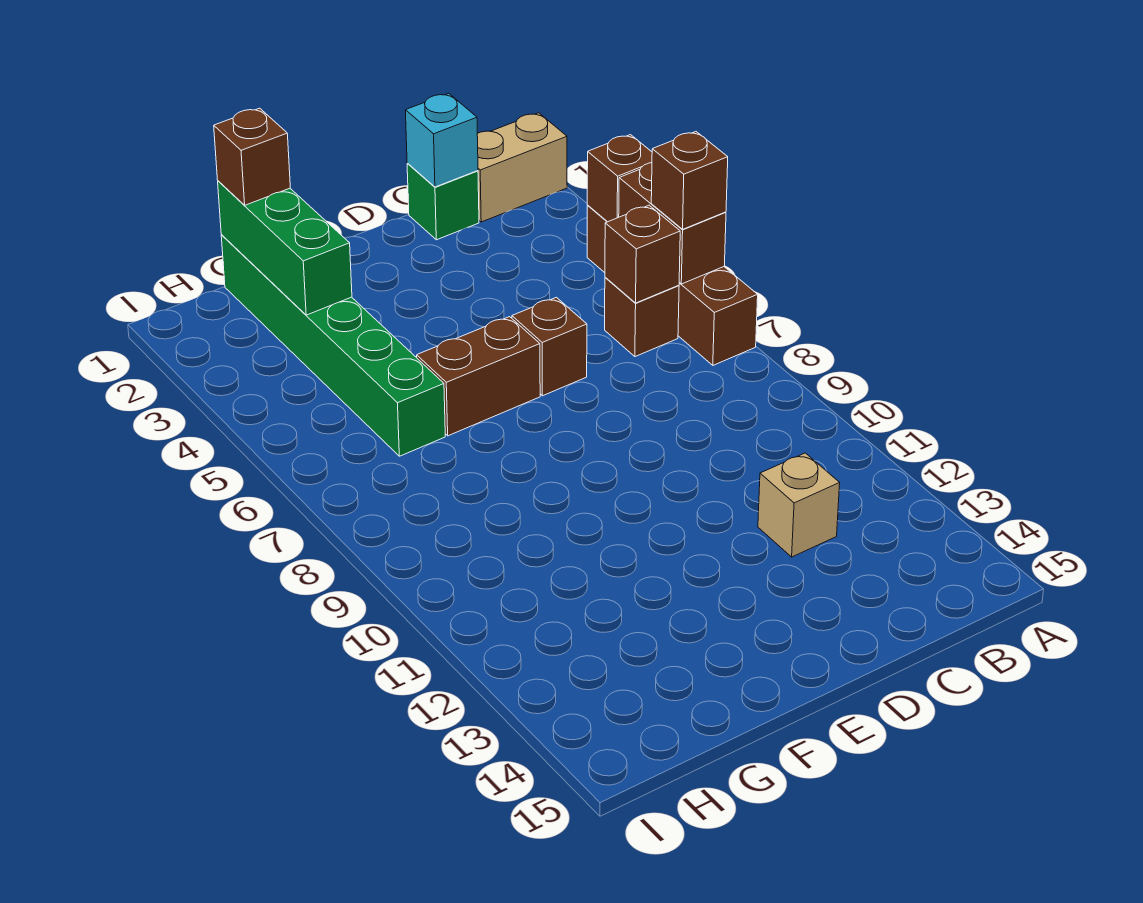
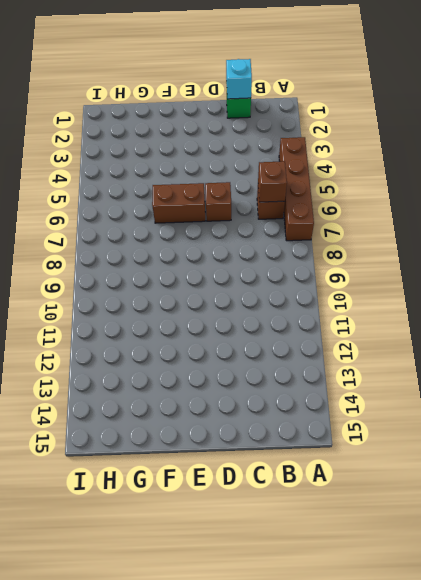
none -> tan 1x2 brick [477,113,567,222]
none -> tan 1x1 brick [758,453,840,557]
none -> green 1x6 brick [221,235,445,456]

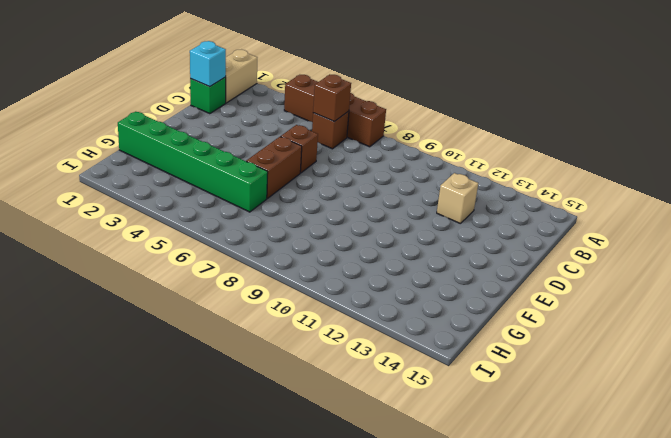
none -> brown 1x1 brick [587,135,652,222]
none -> brown 1x2 brick [619,163,726,284]
none -> green 1x3 brick [218,181,352,315]

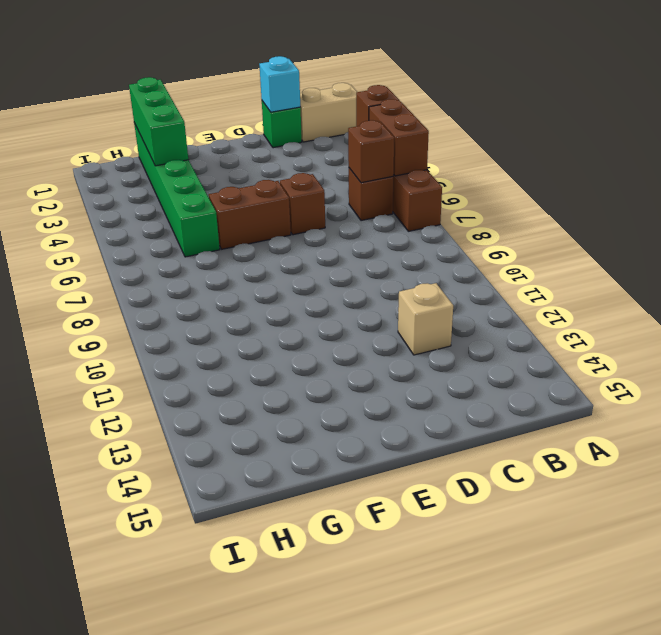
none -> brown 1x1 brick [651,132,728,229]
none -> brown 1x1 brick [214,108,290,205]

